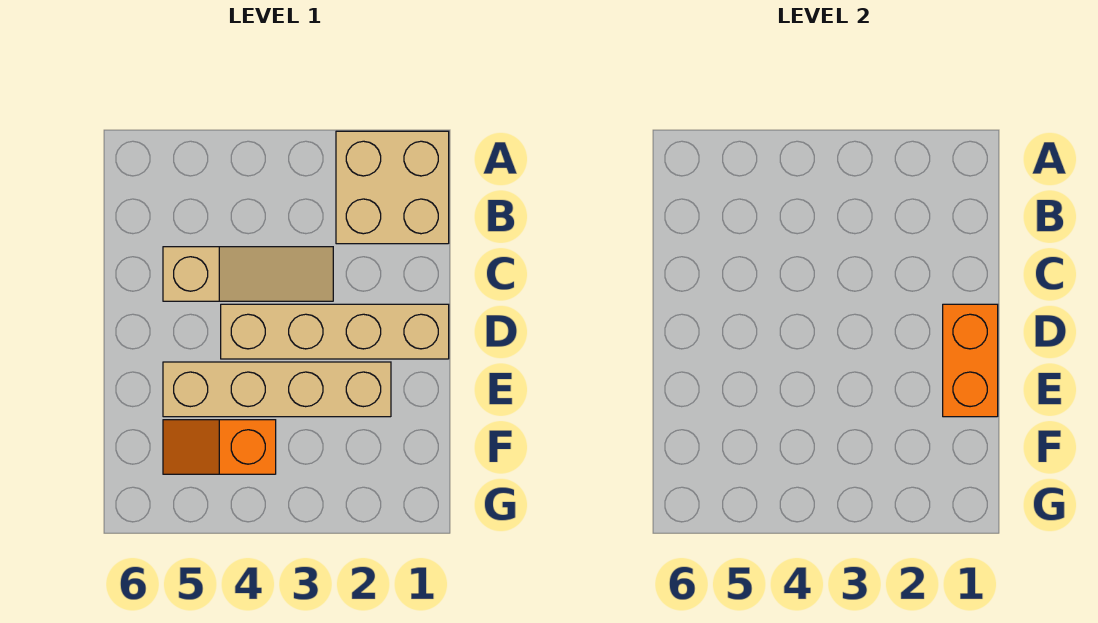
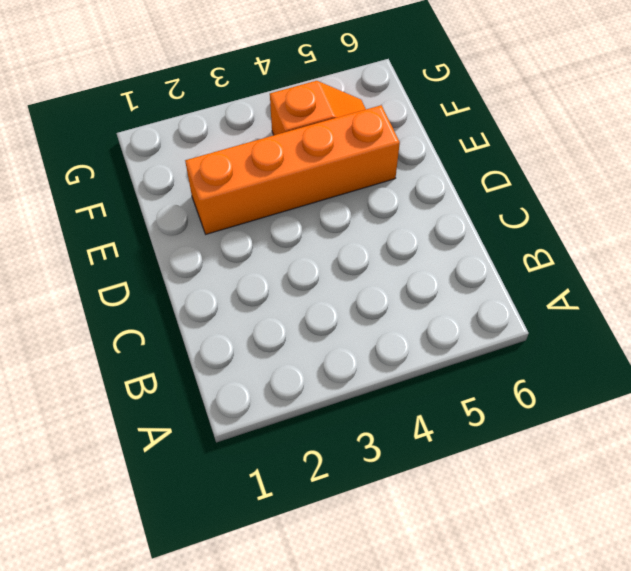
orange 1x4 brick [185,105,400,234] -> tan 1x4 brick [163,362,391,417]
none -> tan 2x2 brick [336,131,449,244]
none -> tan 1x3 slope [163,247,333,301]

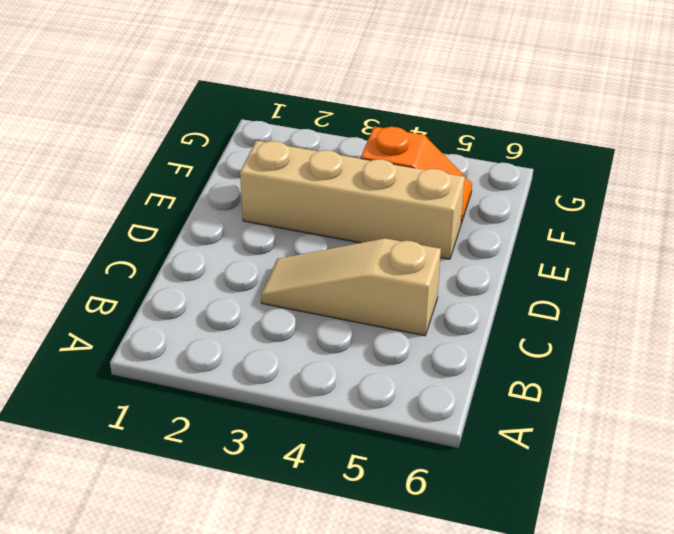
none -> tan 2x2 brick [336,131,449,244]
none -> tan 1x4 brick [221,304,449,359]

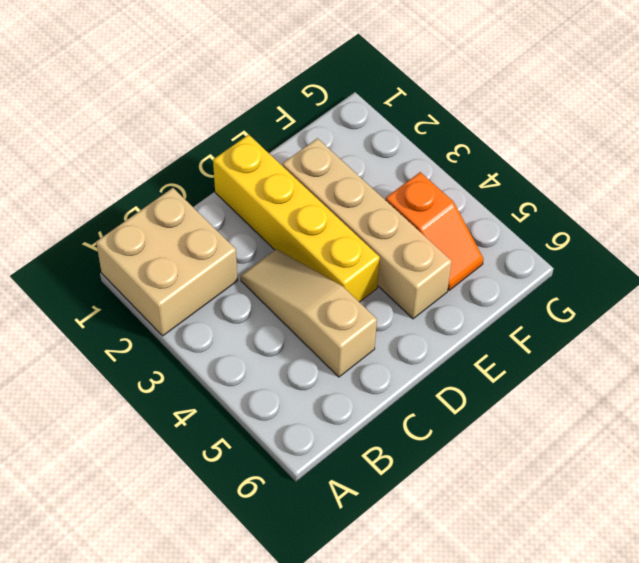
yellow 1x4 brick [213,135,380,302] -> tan 1x4 brick [221,304,449,359]
none -> orange 1x2 brick [943,304,998,417]

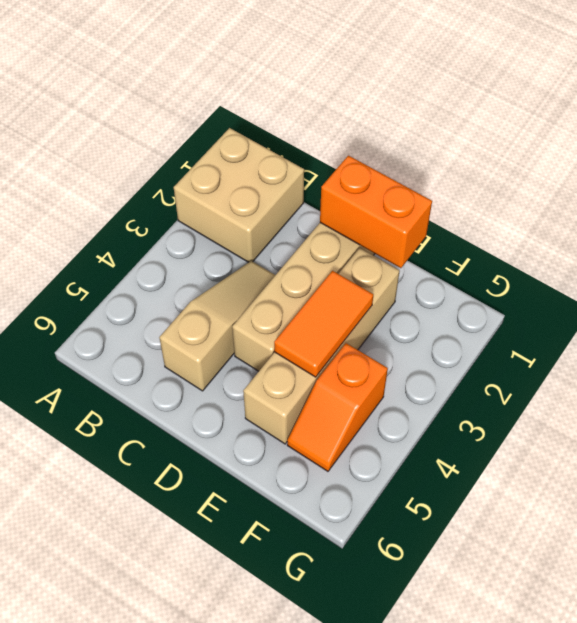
orange 1x2 tile [274,271,373,377] -> none

